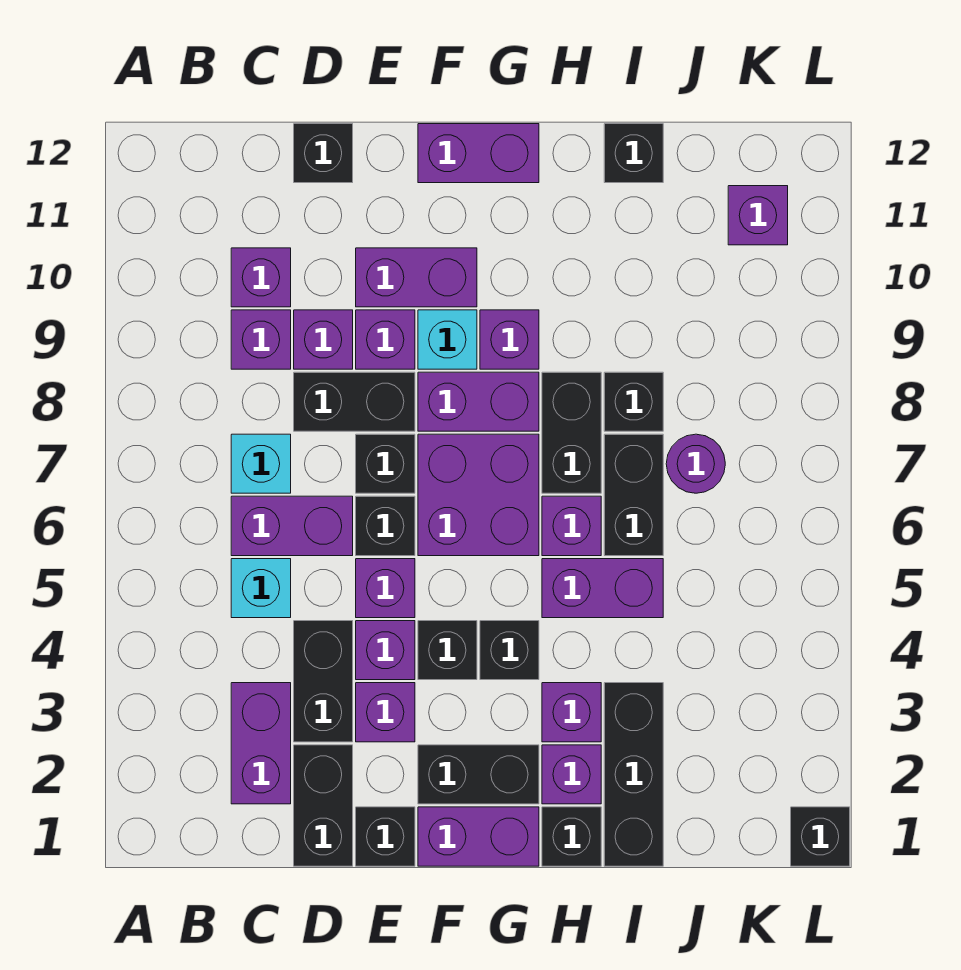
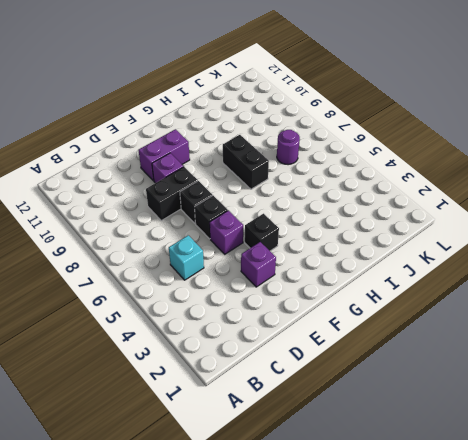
none -> purple 1x2 brick [231,683,291,804]
none -> purple 1x2 brick [231,496,353,556]
none -> cyan 1x1 brick [231,434,291,493]
none -> purple 1x1 brick [231,310,291,369]

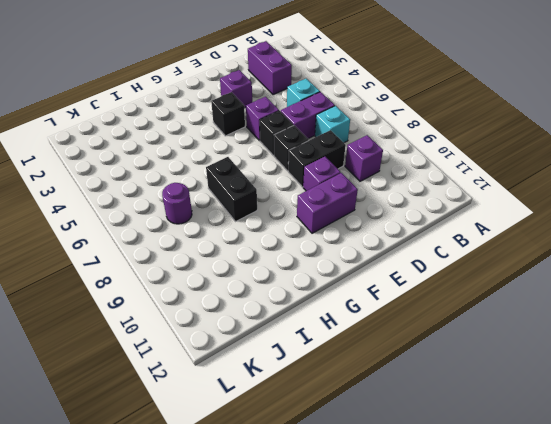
none -> purple 1x1 brick [231,248,291,307]
none -> black 1x2 brick [294,745,353,866]
none -> black 1x2 brick [294,621,353,742]
none -> purple 1x1 brick [294,310,353,369]

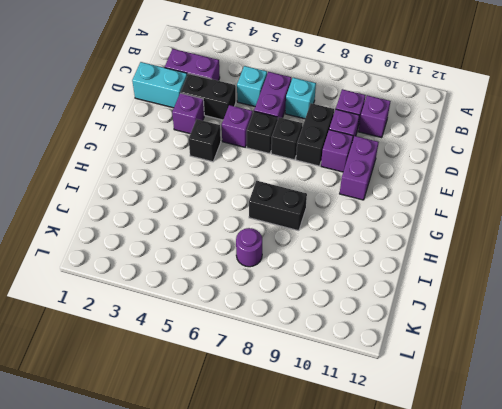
cyan 1x2 brick [132,62,187,108] -> black 1x2 brick [294,745,353,866]
none -> black 1x1 brick [294,124,353,183]
none -> black 1x1 brick [356,807,415,866]
none -> purple 1x1 brick [356,621,415,680]
none -> purple 1x2 brick [418,807,539,866]

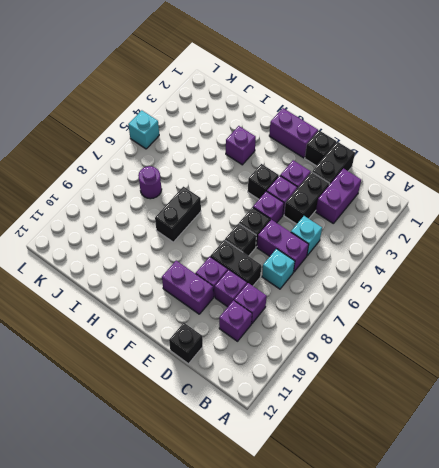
cyan 1x1 brick [128,110,159,149] -> cyan 1x1 brick moved to [418,310,477,369]
none -> black 1x2 brick [418,745,539,804]
none -> purple 2x2 brick [418,434,539,556]
none -> purple 1x2 brick [418,372,539,431]
none -> purple 1x2 brick [418,124,539,183]

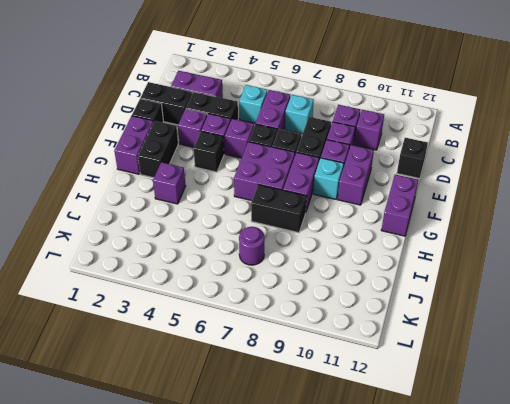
none -> black 1x1 brick [480,621,539,680]
none -> purple 1x1 brick [480,310,539,369]
none -> black 1x1 brick [542,807,601,866]
none -> purple 1x1 brick [542,745,601,804]

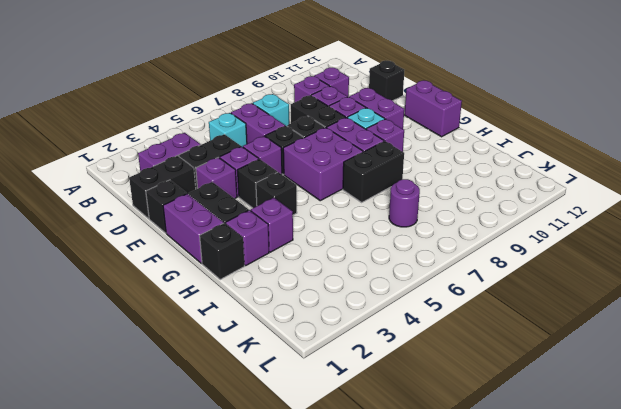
none -> purple 1x2 brick [542,559,663,618]
none -> purple 1x1 brick [542,496,601,556]
none -> black 1x3 brick [604,683,663,866]
none -> black 1x2 brick [604,434,663,556]

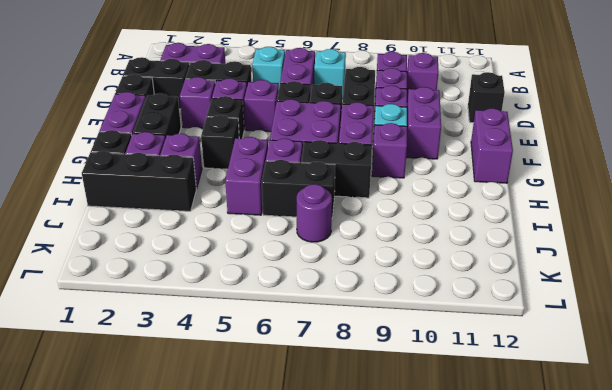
none -> black 1x1 brick [604,372,663,431]
none -> black 1x1 brick [604,124,663,183]
none -> purple 1x1 brick [728,186,788,245]
none -> black 1x1 brick [791,807,850,866]

